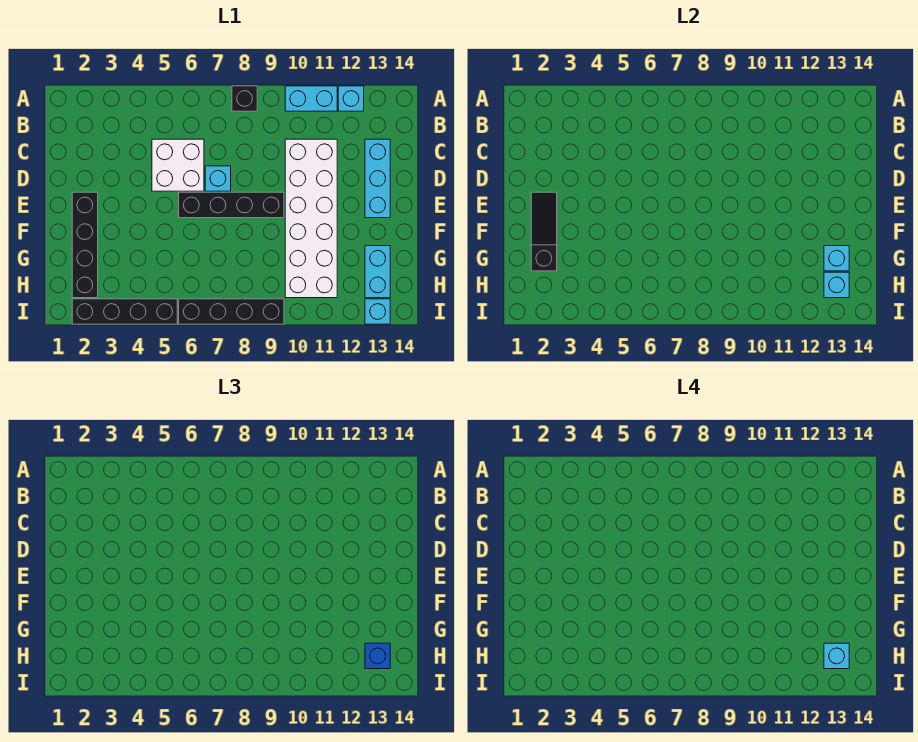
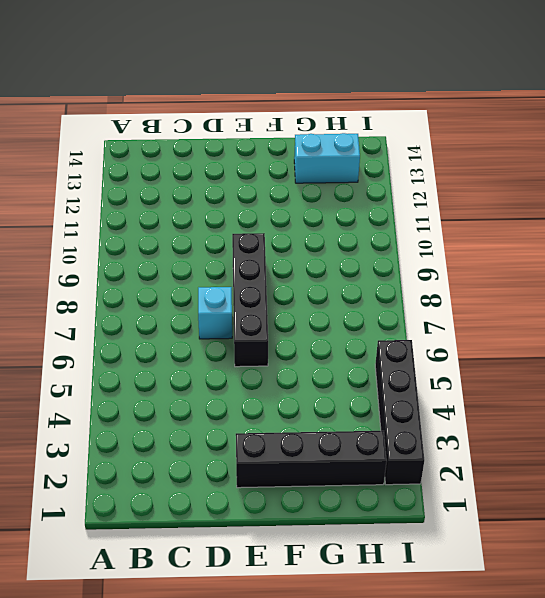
none -> black 1x1 brick [232,86,257,111]
none -> cyan 1x2 brick [285,86,337,111]
none -> cyan 1x1 brick [338,86,364,111]

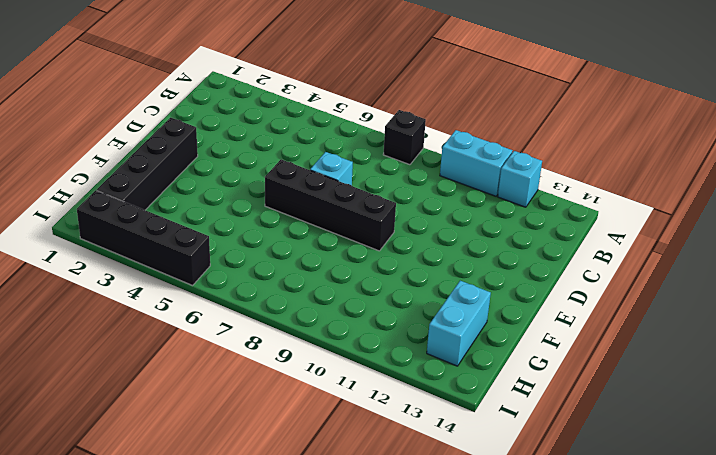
none -> white 2x2 brick [152,139,204,191]
none -> white 2x6 brick [285,139,337,298]
none -> cyan 1x3 brick [365,139,390,218]

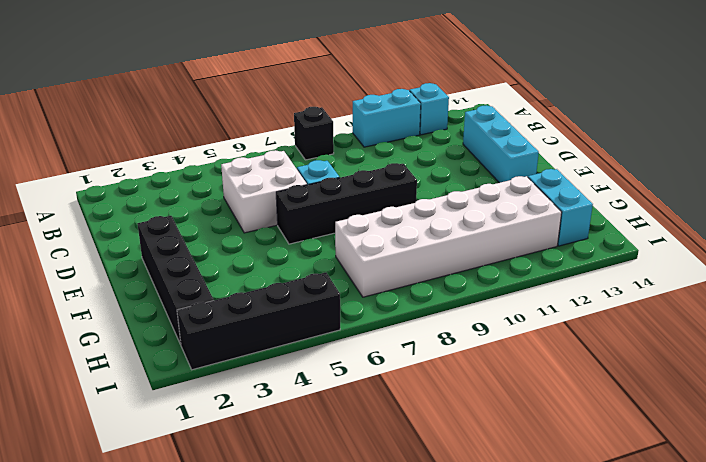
white 2x6 brick [335,176,562,297] -> white 2x6 brick turned to [285,139,337,298]
none -> black 1x4 brick [179,299,284,324]
none -> cyan 1x1 brick [365,299,390,324]
none -> black 1x3 slope [531,192,557,271]

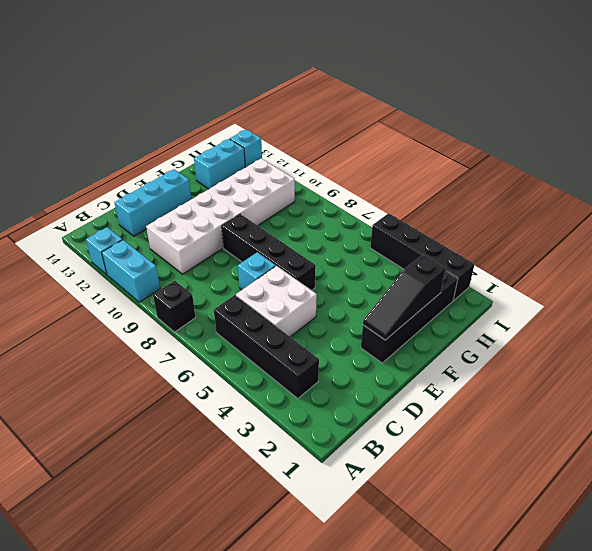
black 1x4 brick [214,295,319,399] -> black 1x4 brick moved to [179,299,284,324]
none -> cyan 1x1 brick [824,246,849,271]
none -> cyan 1x1 brick [824,272,849,298]
none -> blue 1x1 brick [365,643,390,669]

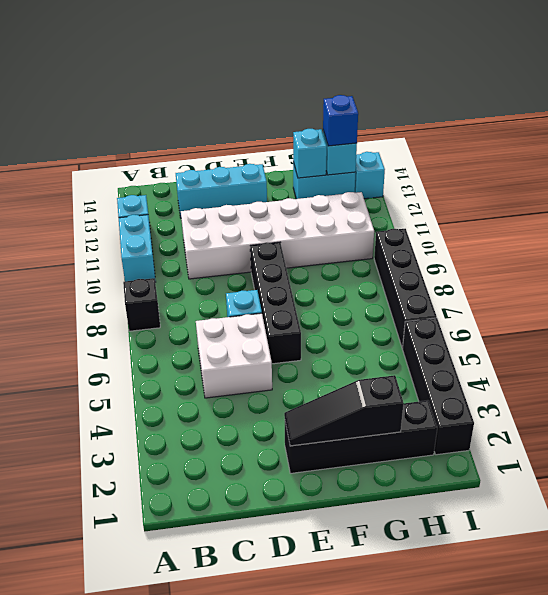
none -> cyan 1x1 brick [824,643,849,669]

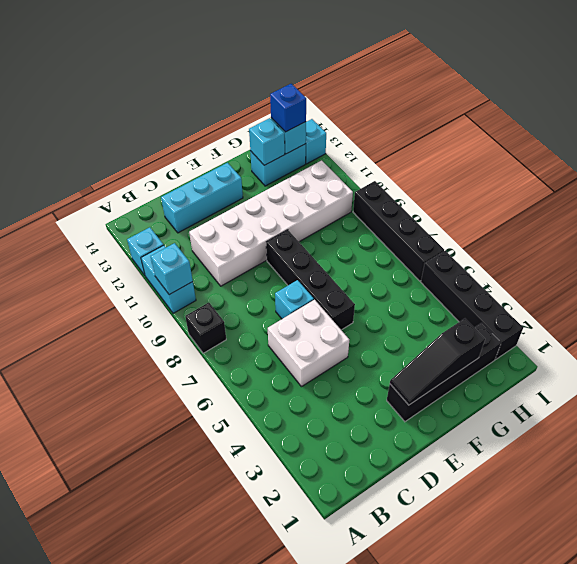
cyan 1x1 brick [151,243,193,295] -> cyan 1x1 brick moved to [824,643,849,669]

